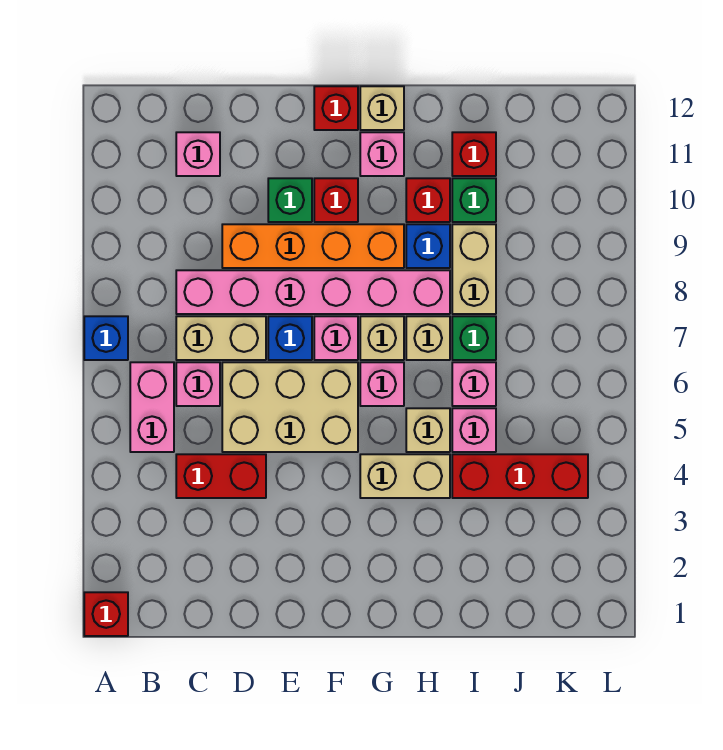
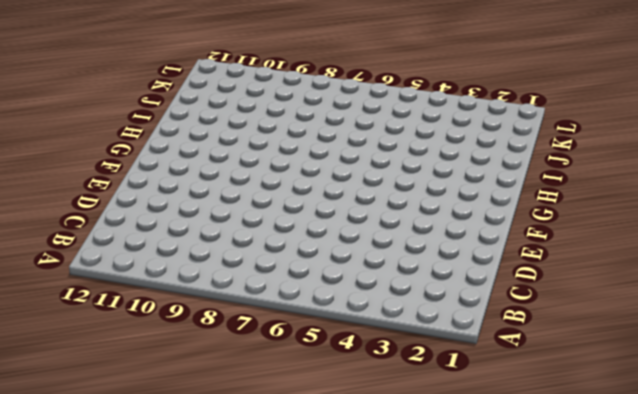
none -> red 1x1 brick [84,592,128,636]
none -> blue 1x1 brick [84,316,128,360]
none -> pink 1x2 brick [130,362,174,452]
none -> red 1x2 brick [176,454,266,498]

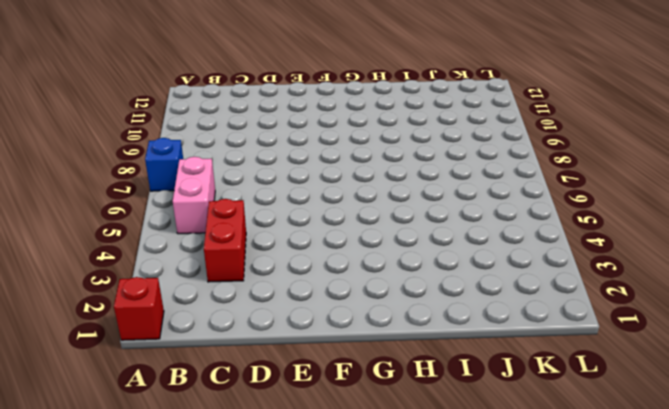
red 1x2 brick [204,199,246,282] -> red 1x2 brick turned to [176,454,266,498]
none -> pink 1x1 brick [176,362,220,406]
none -> tan 1x2 brick [176,316,266,360]
none -> pink 1x6 brick [176,270,450,314]
none -> pink 1x1 brick [176,132,220,176]

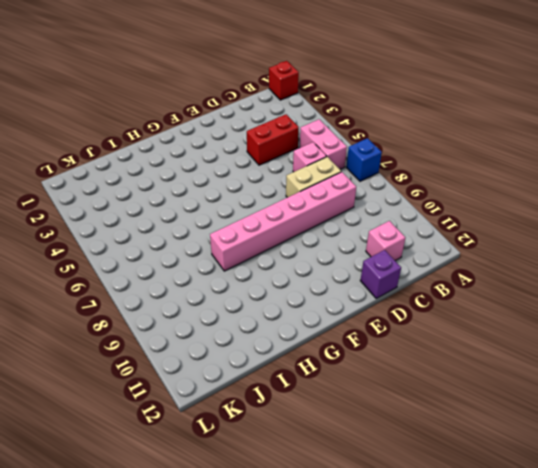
purple 1x1 brick [360,250,401,298] -> none
none -> tan 2x3 brick [222,362,358,452]
none -> orange 1x4 brick [222,224,404,268]
none -> blue 1x1 brick [268,316,312,360]
none -> green 1x1 brick [268,178,312,222]

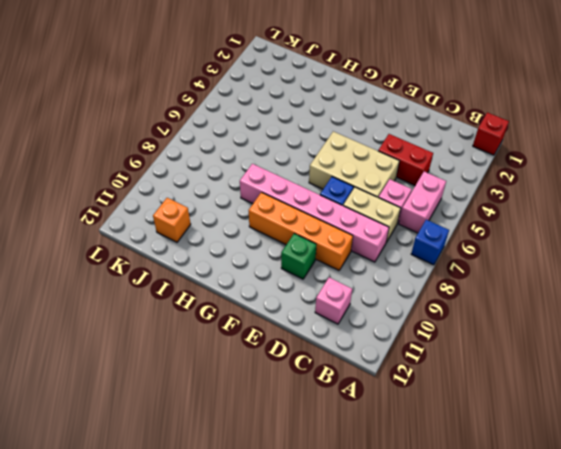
orange 1x1 brick [153,198,191,242] -> none
none -> pink 1x1 brick [314,316,358,360]
none -> red 1x1 brick [314,178,358,222]
none -> red 1x1 brick [314,86,358,130]
none -> tan 1x2 brick [360,454,450,498]

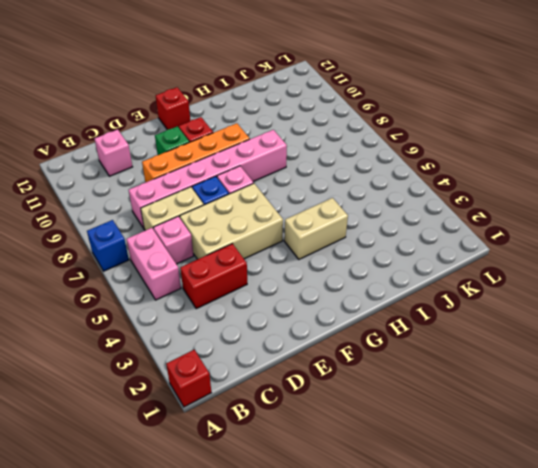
none -> pink 1x1 brick [360,362,404,406]
none -> tan 1x1 brick [360,316,404,360]
none -> pink 1x1 brick [360,132,404,176]
none -> tan 1x1 brick [360,86,404,130]

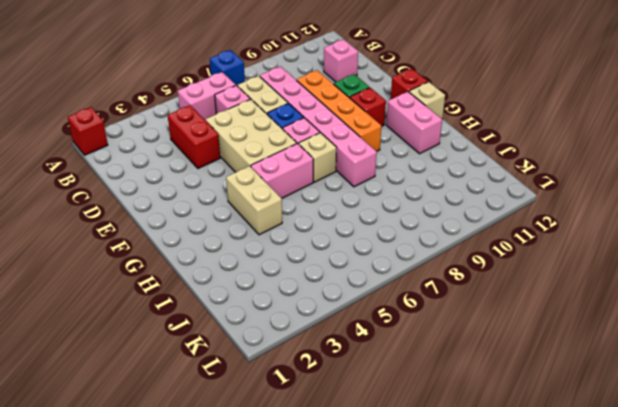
pink 1x2 brick [251,143,313,198] -> pink 1x1 brick [360,362,404,406]
pink 1x2 brick [386,92,442,154] -> pink 1x1 brick [360,132,404,176]
none -> tan 1x1 brick [406,408,450,452]
none -> tan 1x1 brick [406,316,450,360]
none -> blue 1x1 brick [406,224,450,268]
none -> red 1x1 brick [406,178,450,222]

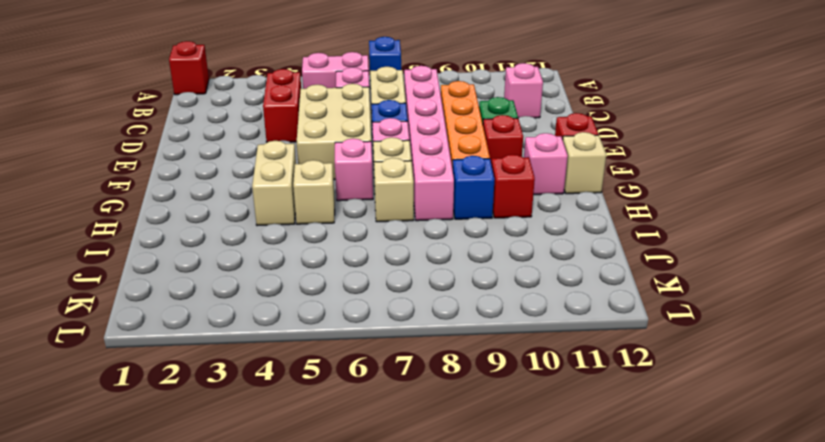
none -> red 1x3 brick [452,454,588,498]
none -> pink 1x1 brick [452,408,496,452]
none -> pink 1x1 brick [452,362,496,406]
none -> green 1x1 brick [452,316,496,360]

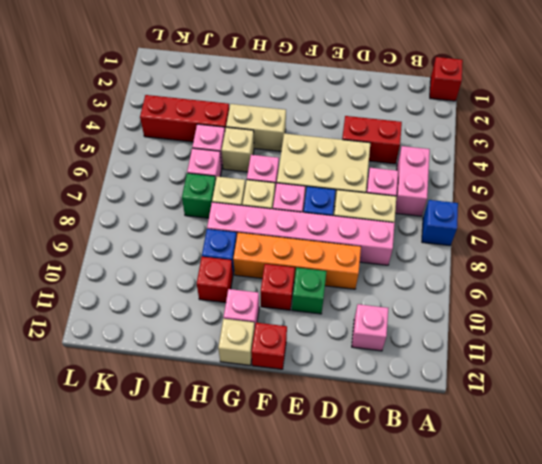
none -> tan 1x2 brick [452,224,496,314]
none -> green 1x1 brick [452,178,496,222]
none -> red 1x1 brick [452,132,496,176]

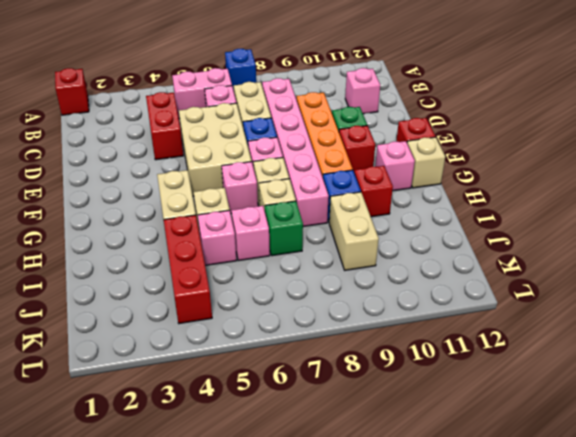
tan 1x2 brick [329,192,379,270] -> tan 1x2 brick turned to [452,224,496,314]
none -> green 1x1 brick [452,178,496,222]
none -> red 1x1 brick [452,132,496,176]

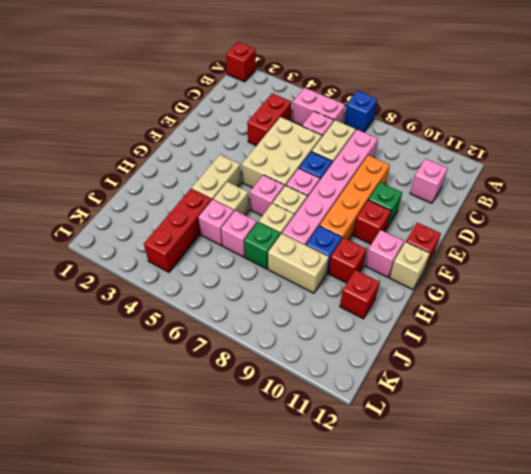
none -> green 1x1 brick [452,178,496,222]

